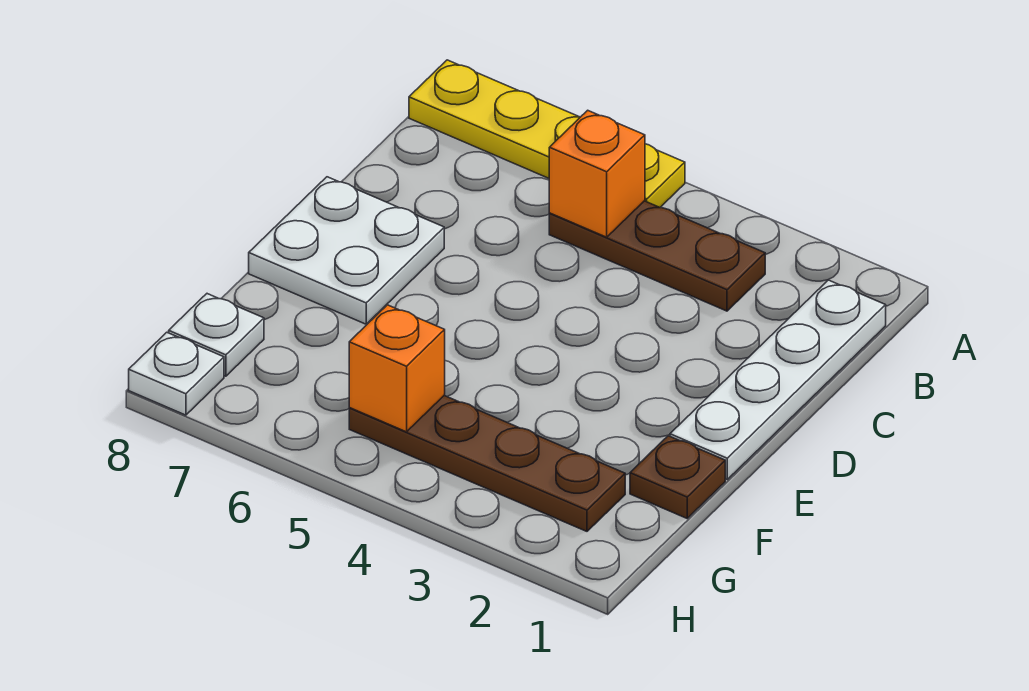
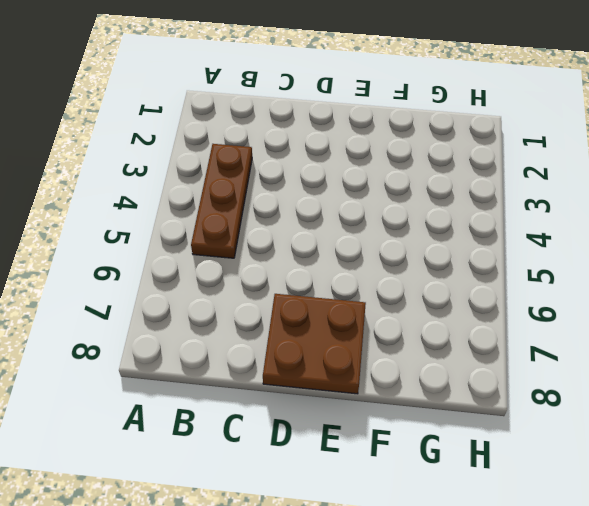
brown 2x2 plate [263,294,366,394] -> white 2x2 plate [249,177,444,324]
none -> yellow 1x4 plate [409,60,685,208]
none -> white 1x4 plate [670,280,886,479]

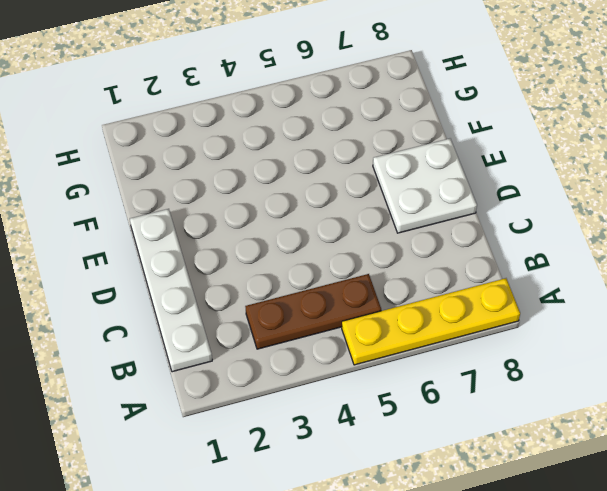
none -> brown 1x1 plate [630,436,725,518]
none -> brown 1x4 plate [349,396,625,531]

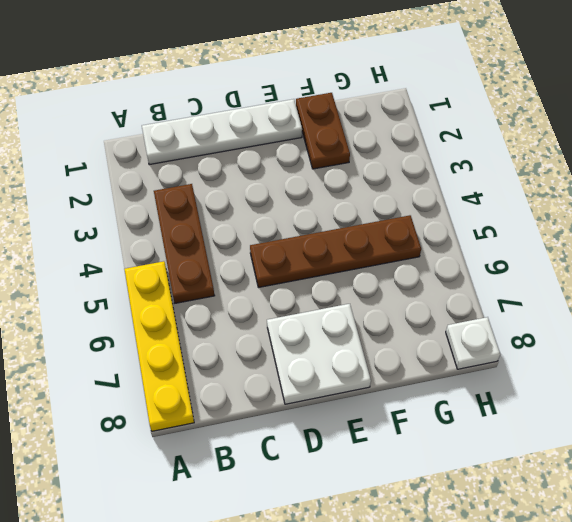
brown 1x4 plate [250,215,421,288] -> brown 1x4 plate turned to [349,396,625,531]
brown 1x2 plate [296,93,350,169] -> brown 1x1 plate [630,436,725,518]
none -> white 1x1 plate [169,294,264,376]
none -> orange 1x1 brick [549,110,645,237]

